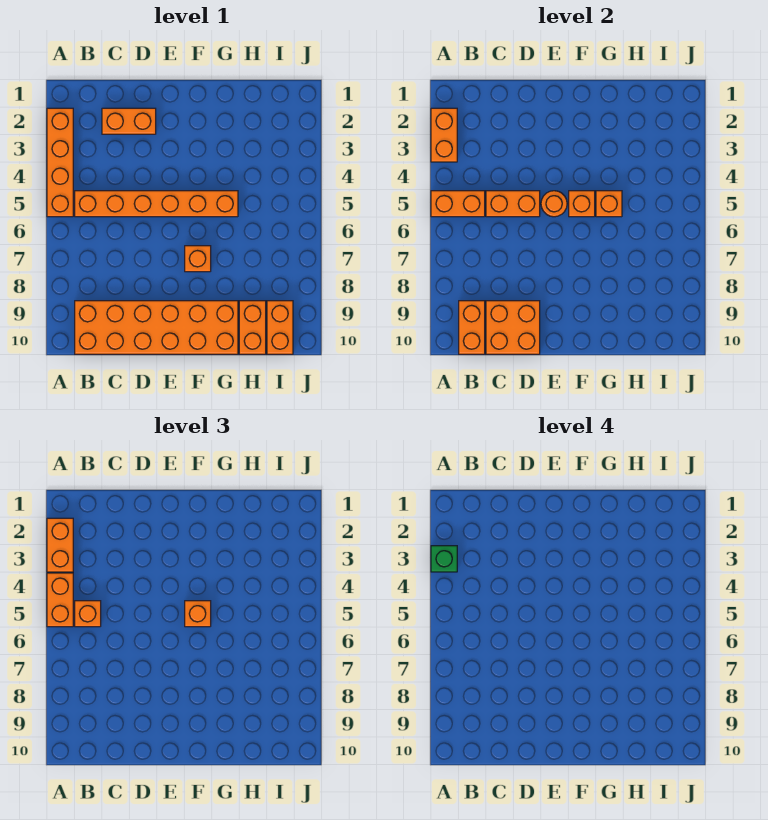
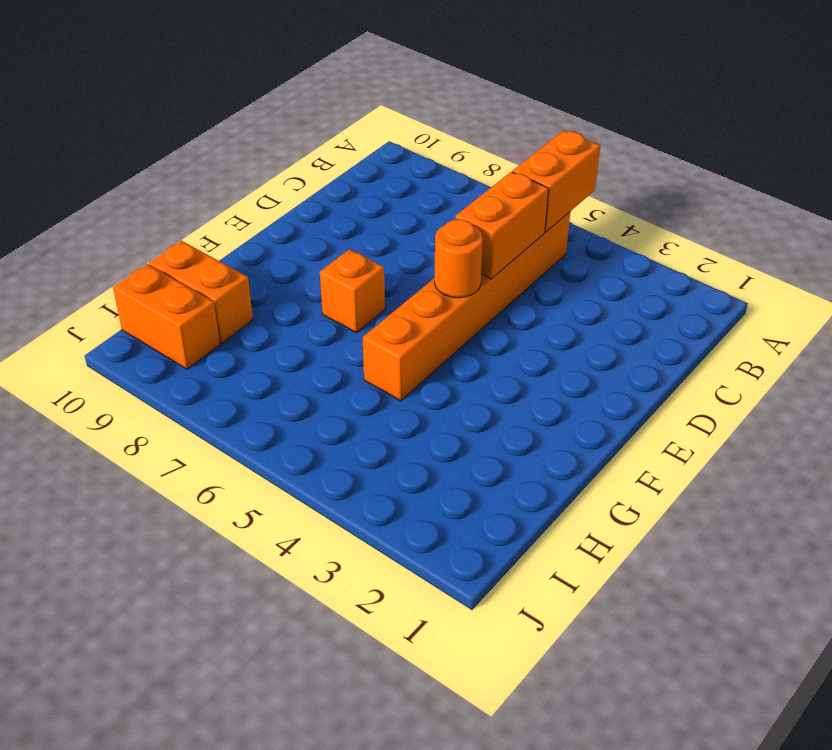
none -> orange 1x4 brick [47,108,73,217]
none -> orange 2x6 brick [75,301,238,354]
none -> orange 1x2 brick [102,108,156,134]

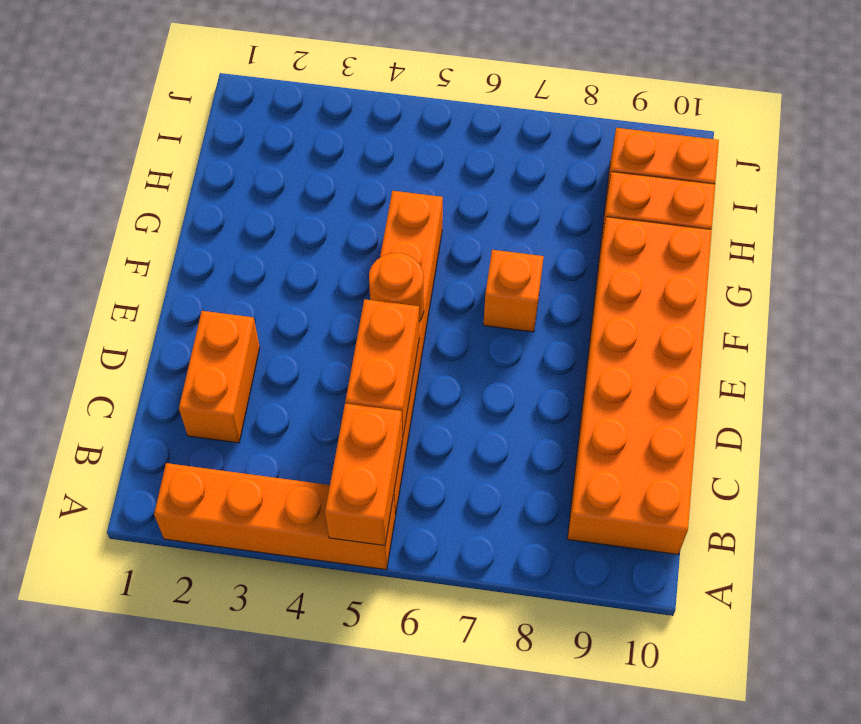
none -> orange 1x2 brick [431,108,457,162]
none -> orange 1x2 brick [459,301,485,354]
none -> orange 2x2 brick [486,301,540,354]

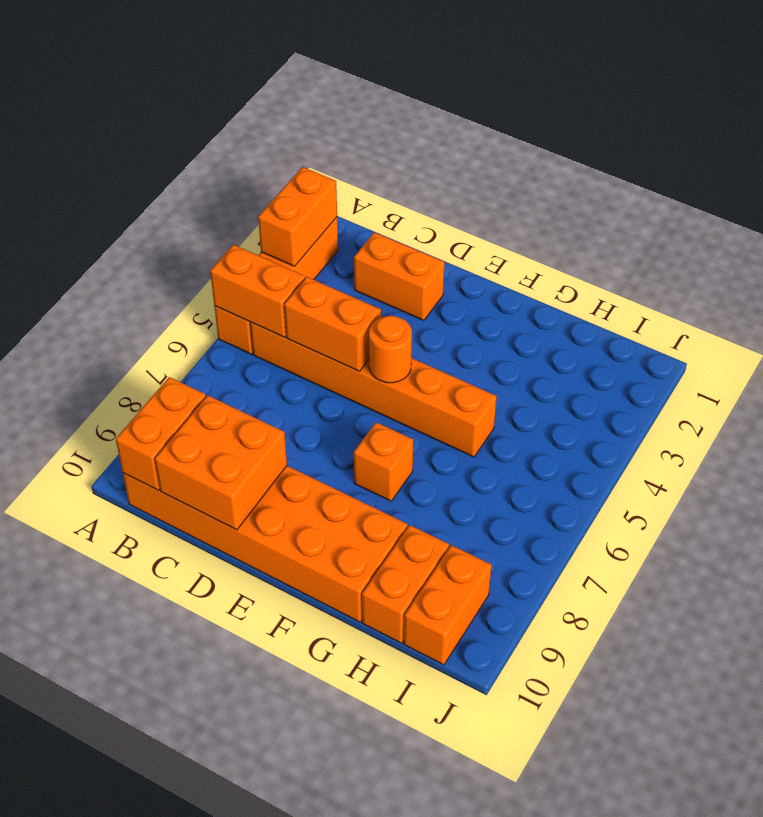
none -> orange 1x1 brick [569,191,595,217]
none -> orange 1x1 brick [596,191,622,217]
none -> orange 1x2 brick [47,518,73,572]

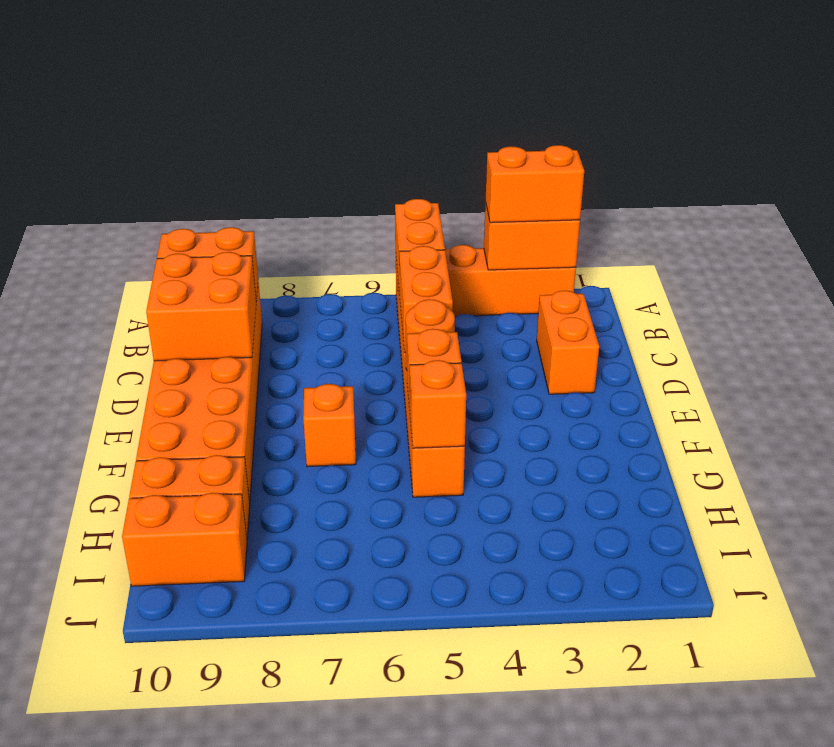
none -> orange 1x2 brick [47,573,73,627]
none -> orange 1x1 brick [75,601,101,627]
none -> orange 1x1 brick [185,601,211,627]

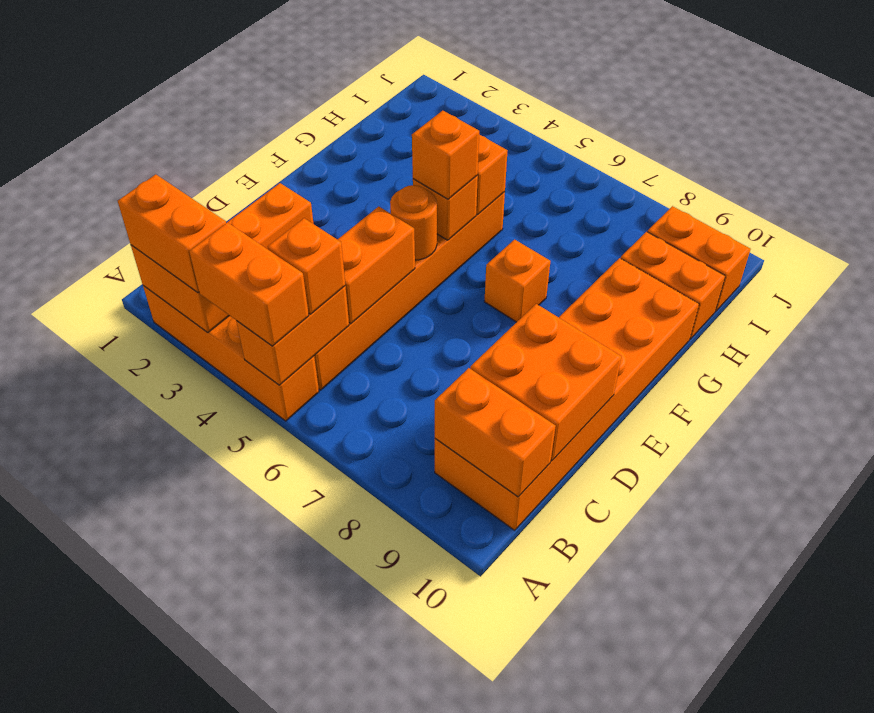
none -> green 1x1 brick [431,546,457,572]

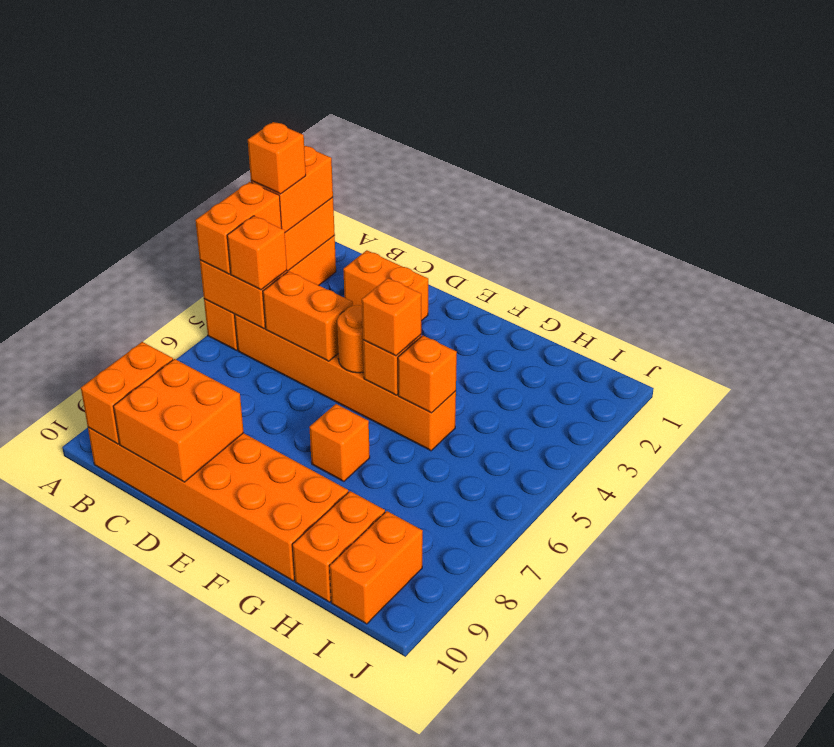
orange 1x1 brick [248,122,306,194] -> green 1x1 brick [431,546,457,572]

